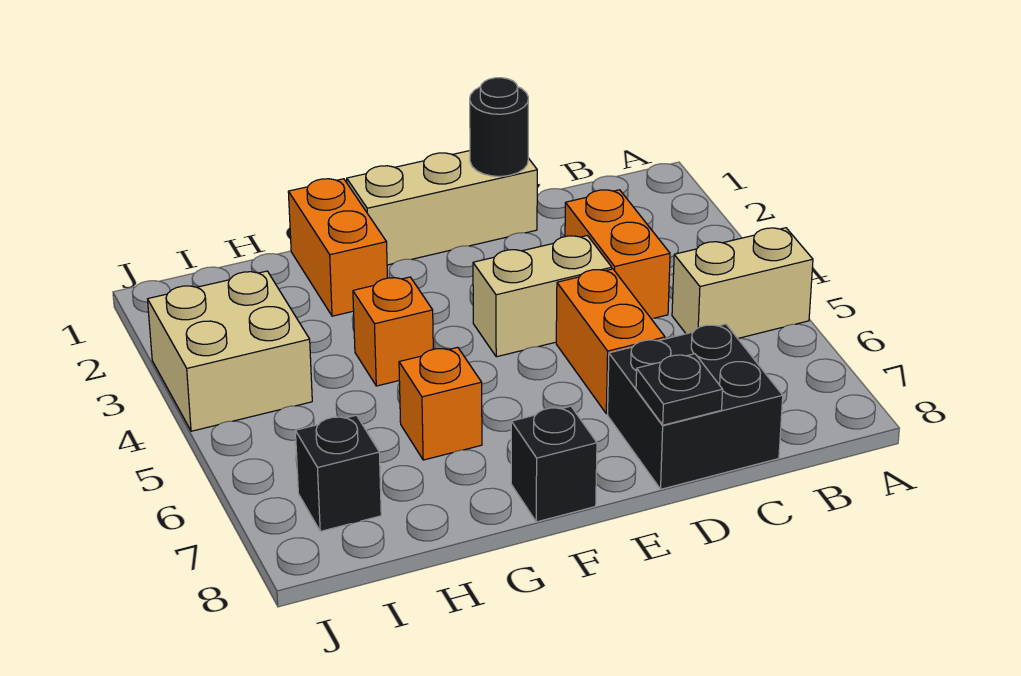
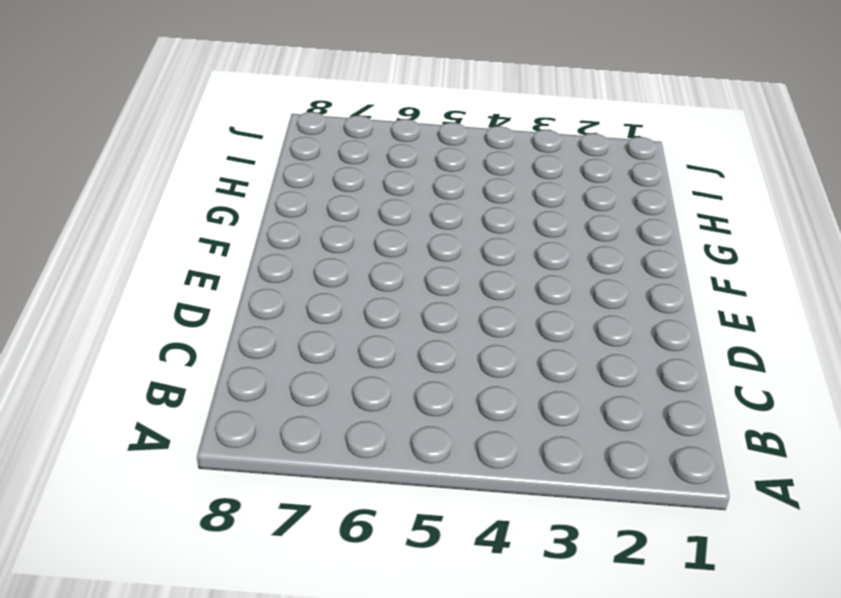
none -> tan 1x2 brick [672,228,813,338]
none -> orange 1x2 brick [565,190,670,318]
none -> black 2x2 brick [608,324,783,489]

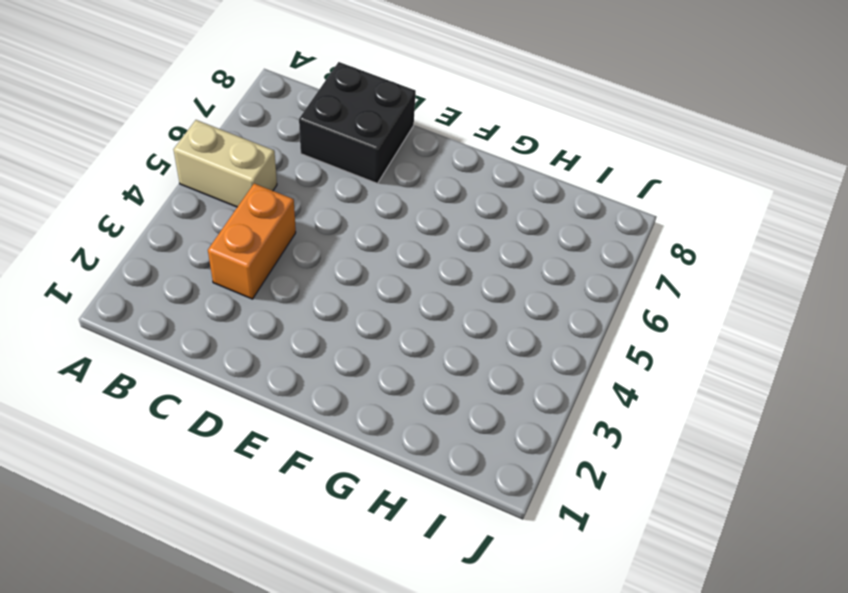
none -> tan 1x3 brick [347,151,537,265]
none -> tan 1x2 brick [473,236,612,357]
none -> orange 1x2 brick [556,269,665,414]

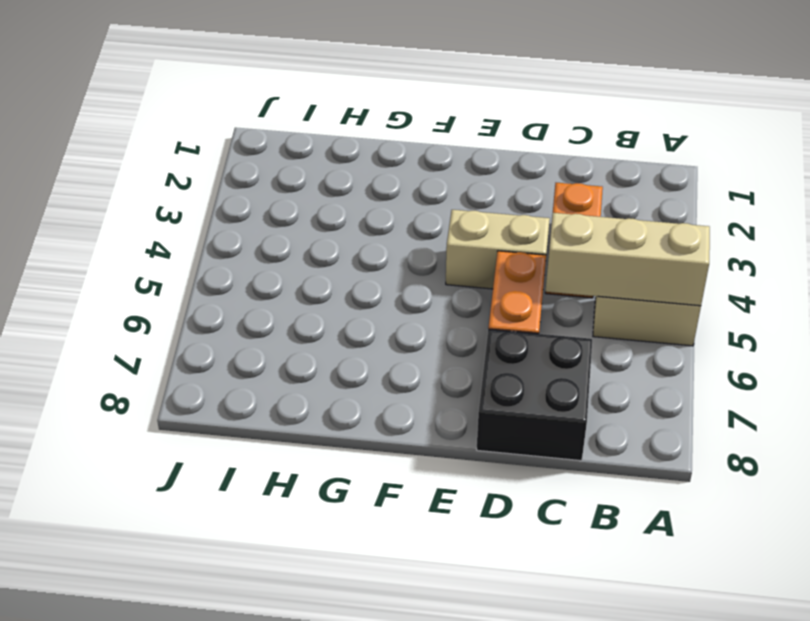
tan 1x3 brick [545,213,710,306] -> tan 1x3 brick moved to [347,151,537,265]
none -> black 1x1 brick [511,406,597,522]
none -> orange 1x2 brick [288,179,387,316]
none -> orange 1x1 brick [353,277,433,386]

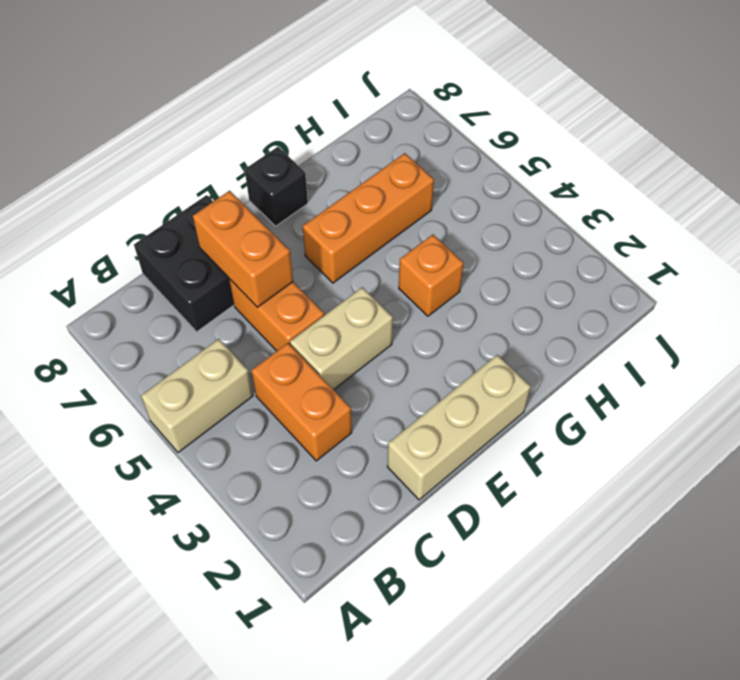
orange 1x2 brick [193,191,293,308] -> orange 1x2 brick moved to [288,179,387,316]
orange 1x3 brick [303,153,434,283] -> orange 1x1 brick [399,347,482,460]
none -> tan 2x2 brick [148,271,312,431]
none -> black 1x1 brick [295,415,381,531]
none -> black 1x1 round brick [470,78,528,176]

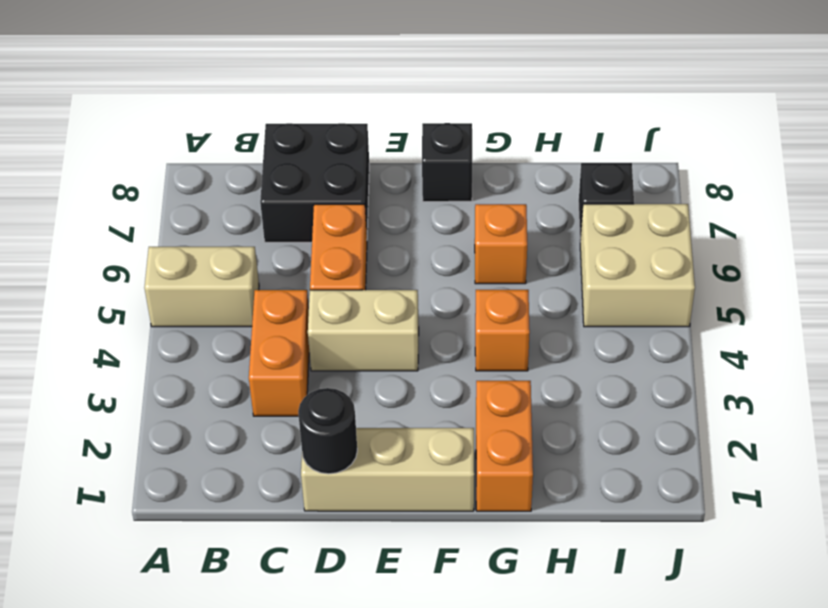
tan 2x2 brick [580,204,695,327] -> tan 2x2 brick moved to [148,271,312,431]
none -> black 1x1 plate [636,354,723,425]

